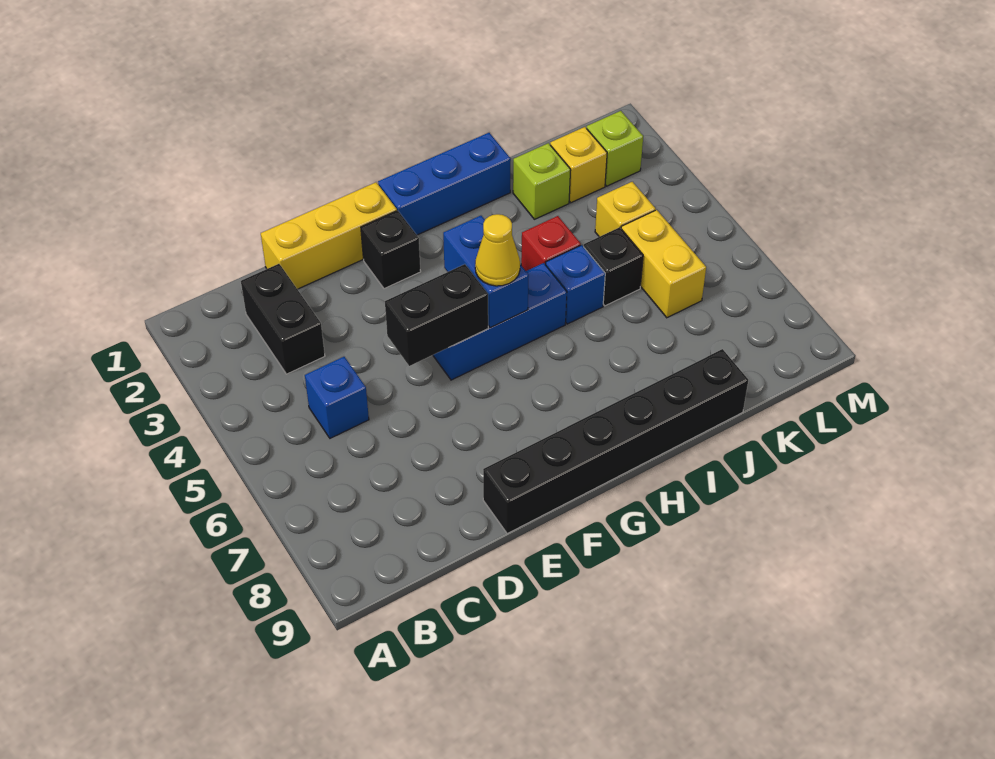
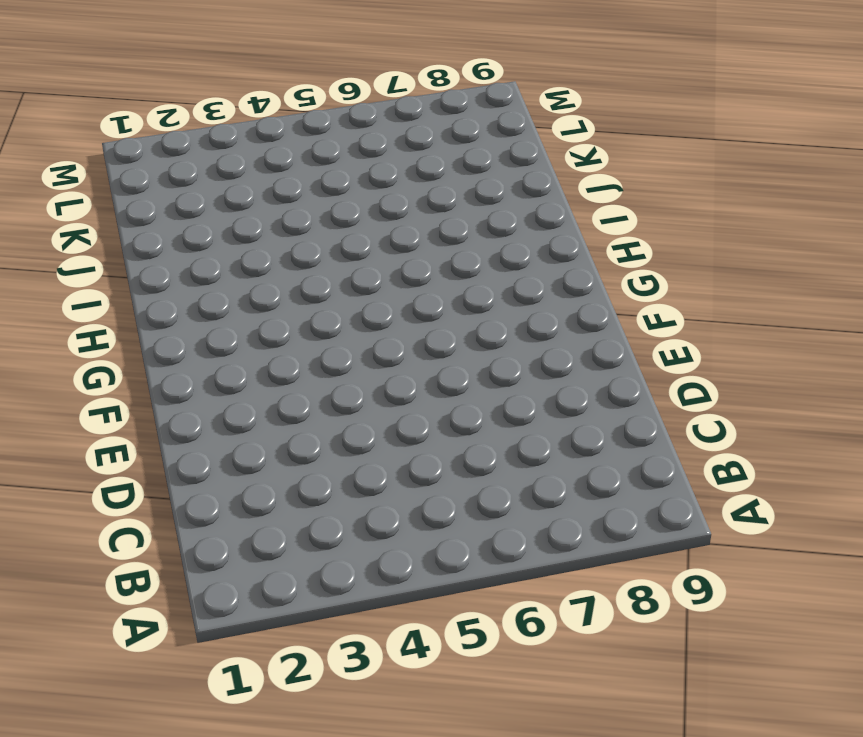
none -> black 1x2 brick [241,264,325,374]
none -> blue 1x1 brick [305,357,369,438]
none -> yellow 1x3 brick [261,182,397,289]

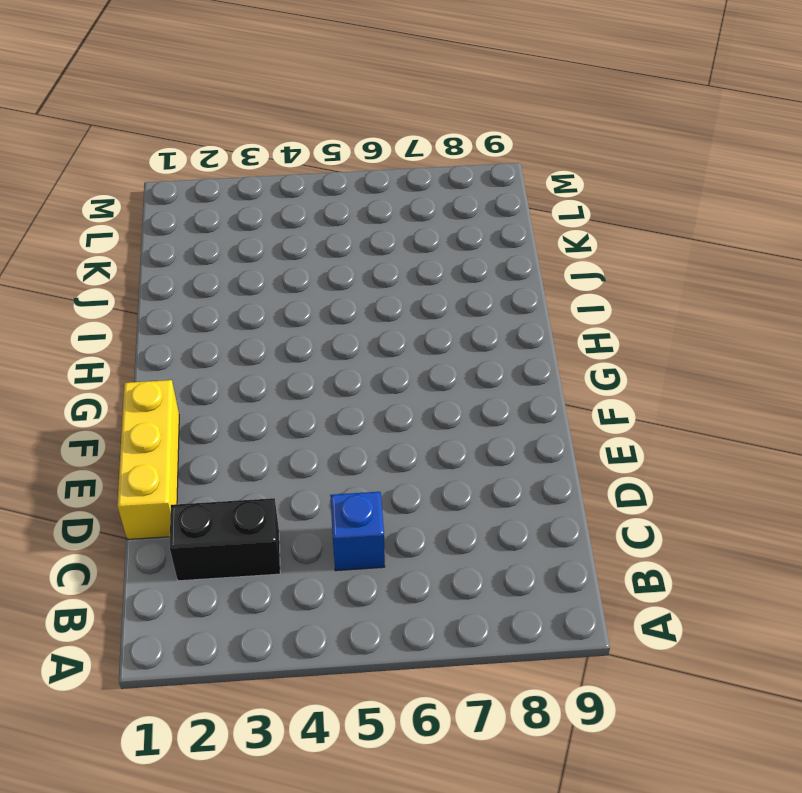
none -> black 1x6 brick [483,349,748,534]
none -> black 1x1 brick [361,211,421,289]
none -> blue 1x3 brick [433,263,567,380]

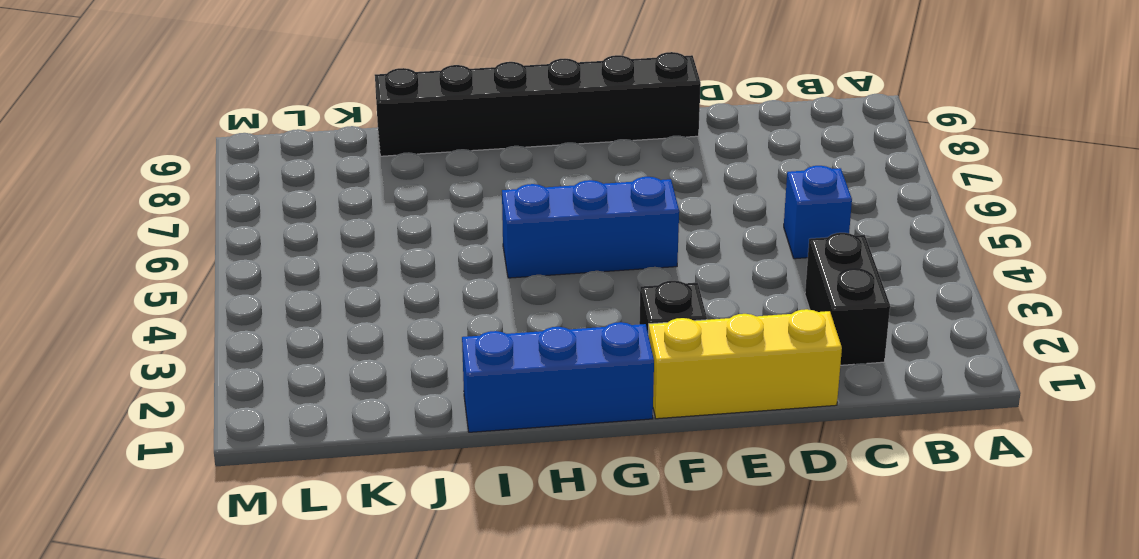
none -> red 1x1 brick [521,216,581,271]
none -> blue 1x1 brick [546,245,605,324]
none -> lime 1x1 brick [513,143,571,219]

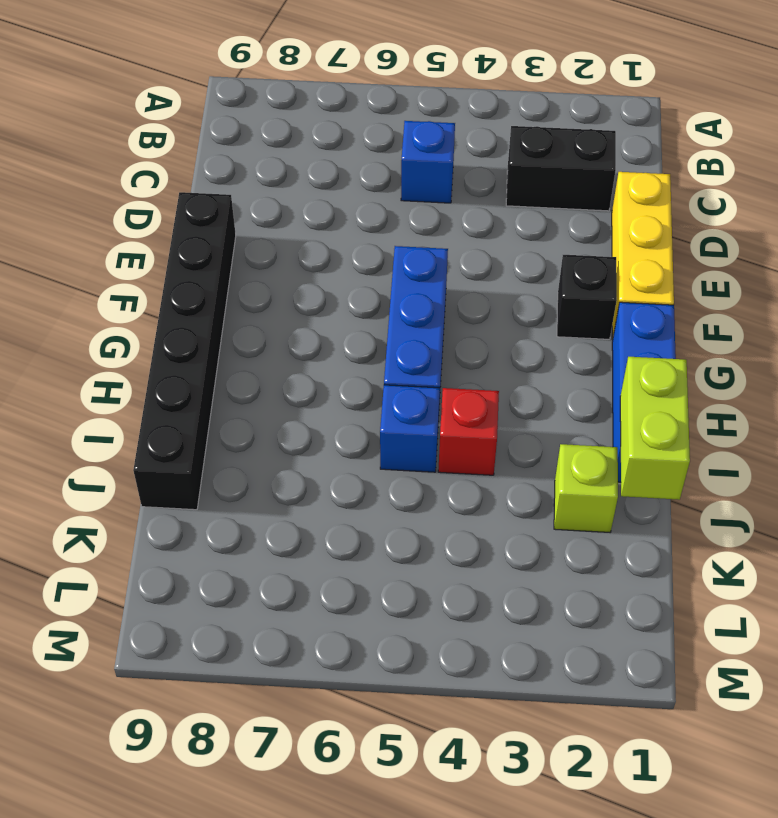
lime 1x2 brick [620,357,690,500] -> none
none -> black 1x1 brick [584,227,643,306]
none -> yellow 1x1 brick [550,127,607,203]
none -> yellow 1x1 brick [595,182,656,237]

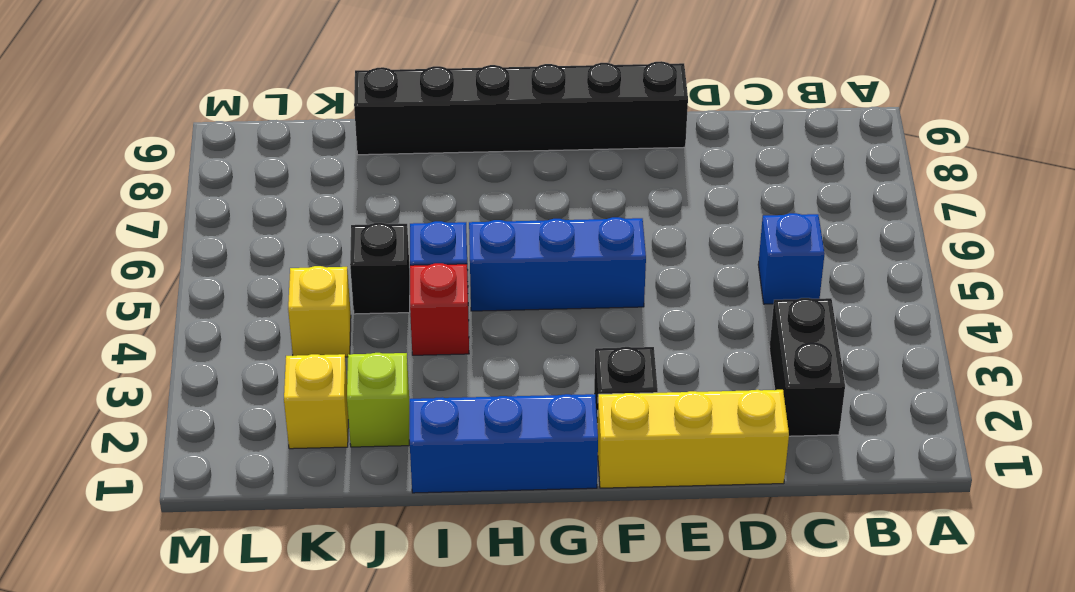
none -> yellow 1x2 brick [621,210,706,318]
none -> lime 1x1 brick [587,111,643,186]
none -> black 1x2 brick [385,264,488,366]

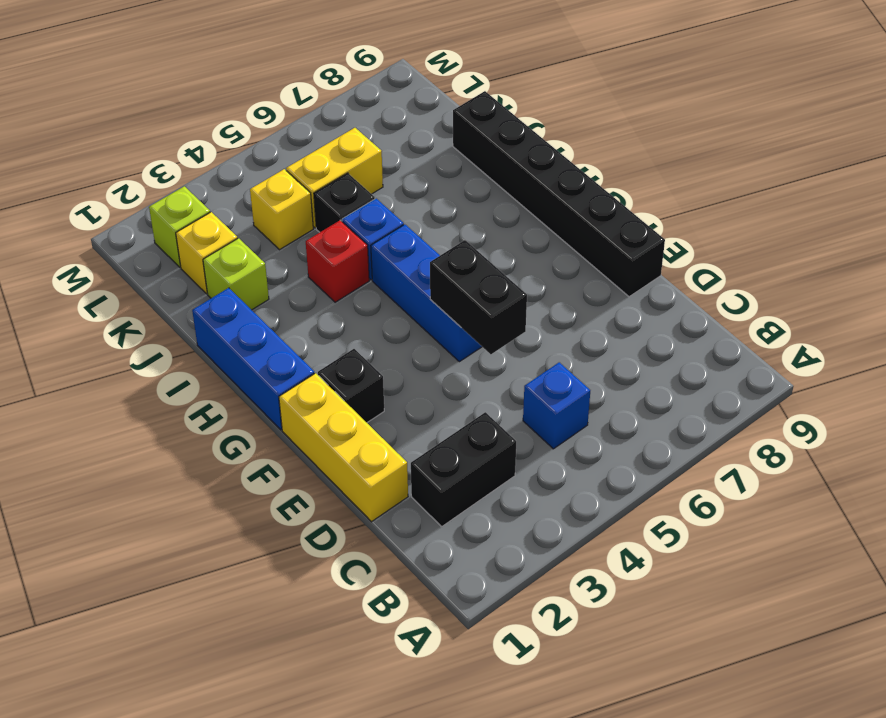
none -> blue 1x2 brick [443,216,529,328]
none -> yellow 1x1 cone [475,214,520,286]

